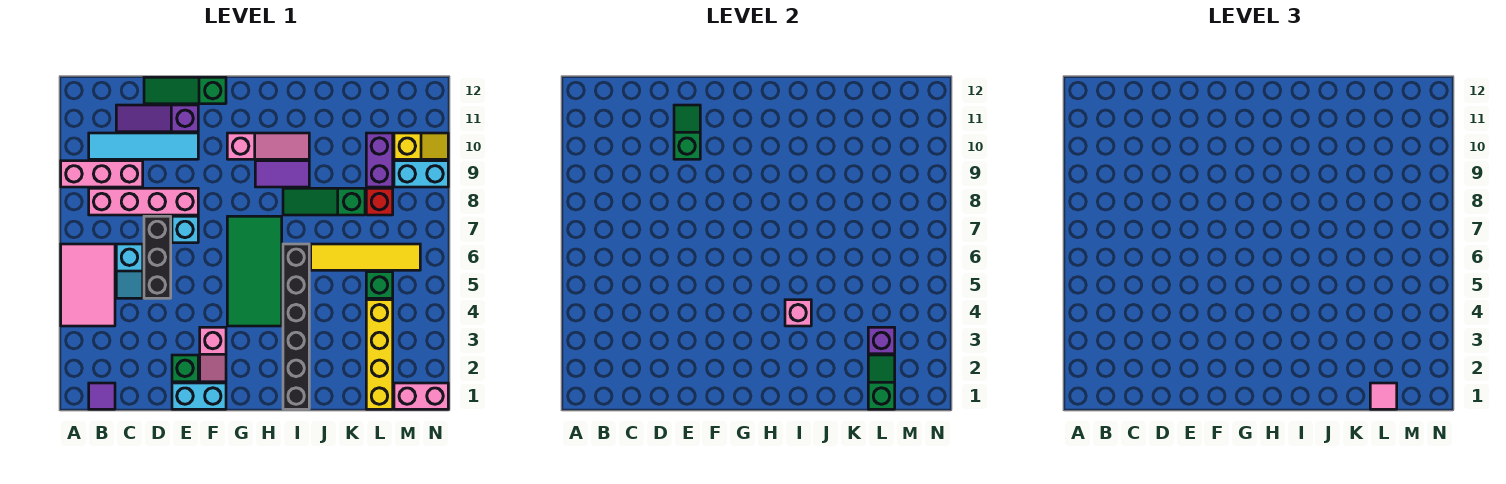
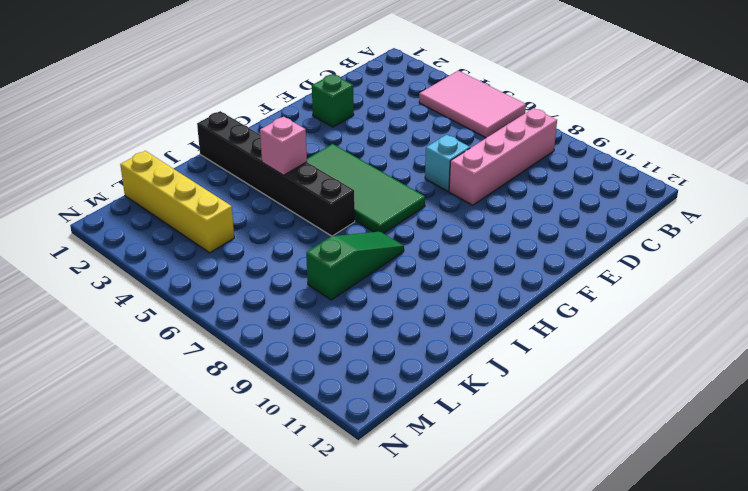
none -> pink 1x3 brick [61,161,143,187]
none -> purple 1x1 tile [89,383,115,409]
none -> cyan 1x4 tile [89,133,198,159]
none -> cyan 1x2 slope [116,244,143,298]

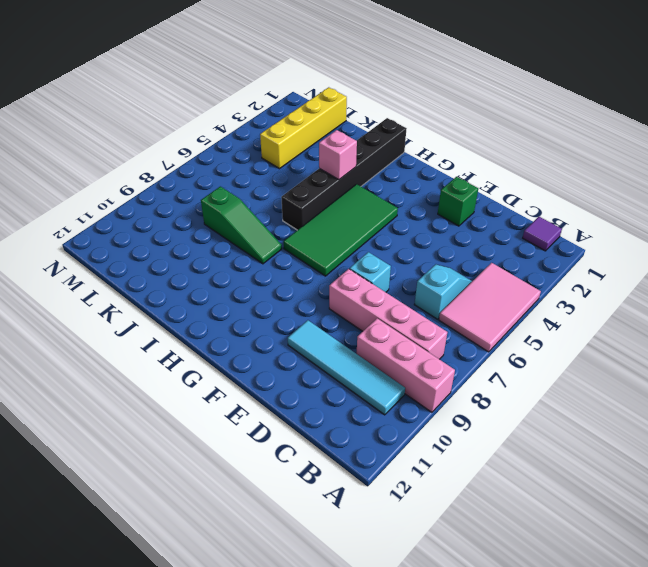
none -> purple 1x3 slope [116,105,198,132]
none -> black 1x3 brick [144,216,171,298]
none -> green 1x3 slope [144,77,226,104]
none -> cyan 1x2 brick [172,383,226,409]

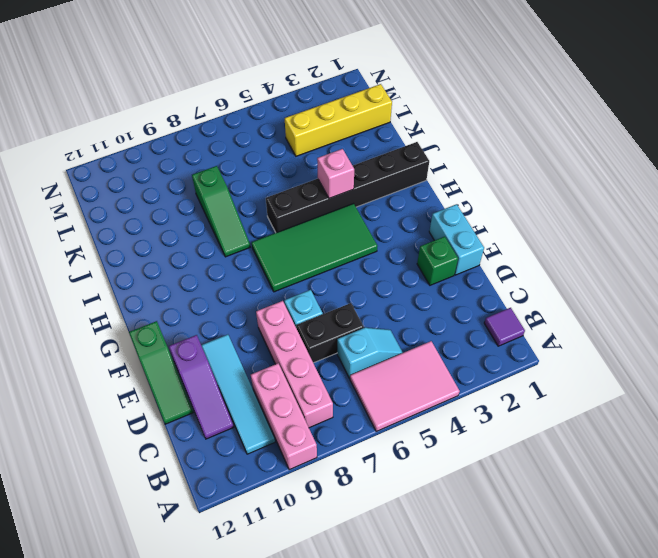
black 1x2 brick [296,303,364,363] -> black 1x3 brick [144,216,171,298]
none -> pink 1x2 slope [200,327,226,382]
none -> pink 1x3 slope [227,133,309,159]
none -> purple 1x2 tile [255,161,309,187]
none -> yellow 1x4 tile [311,244,420,270]

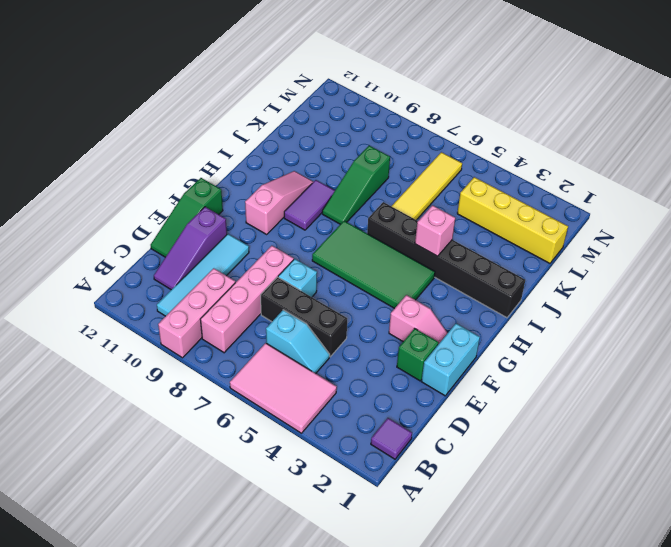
none -> green 1x1 brick [366,272,393,298]
none -> red 1x1 brick [366,188,393,215]
none -> purple 1x2 brick [366,133,393,187]
none -> pink 1x2 brick [394,383,448,409]

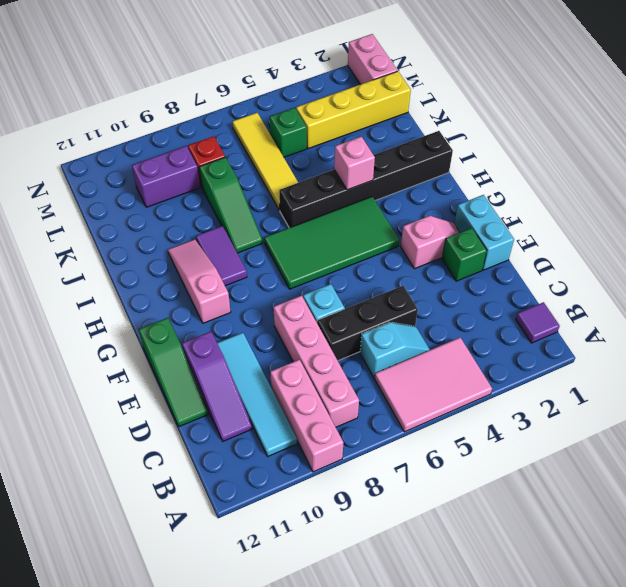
none -> cyan 1x2 brick [394,161,448,187]
none -> yellow 1x2 slope [394,133,448,159]
none -> green 1x2 slope [674,105,700,159]
none -> green 1x2 slope [868,355,895,409]

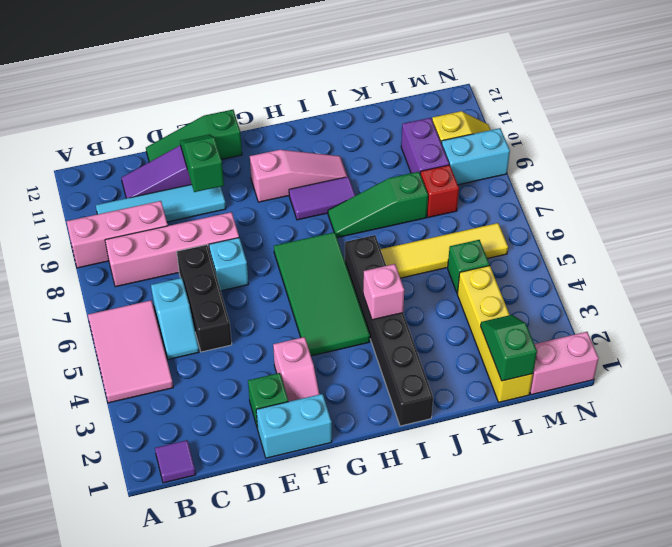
none -> purple 1x1 brick [868,327,895,354]
none -> pink 1x1 tile [1370,383,1397,409]

